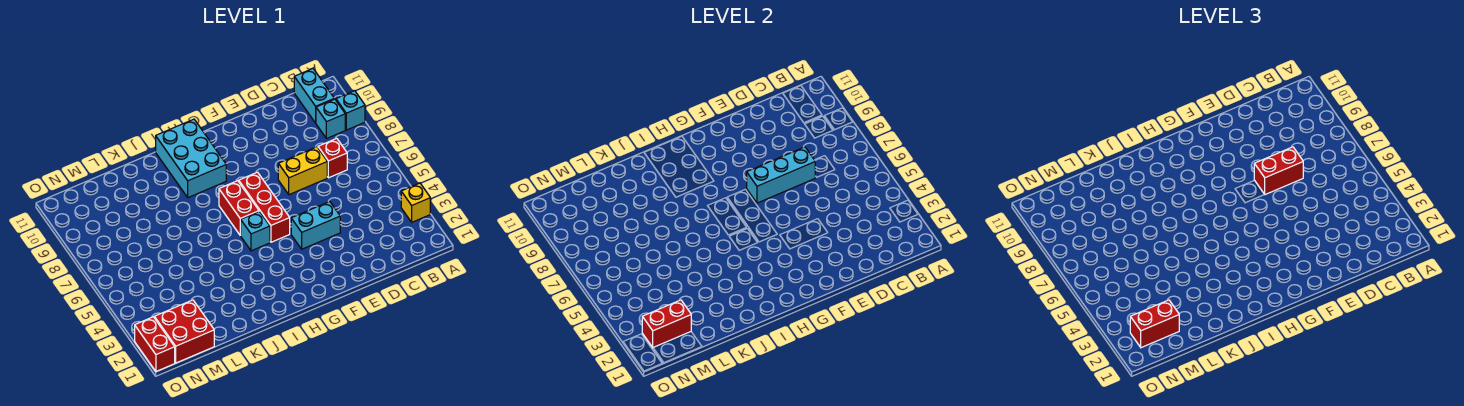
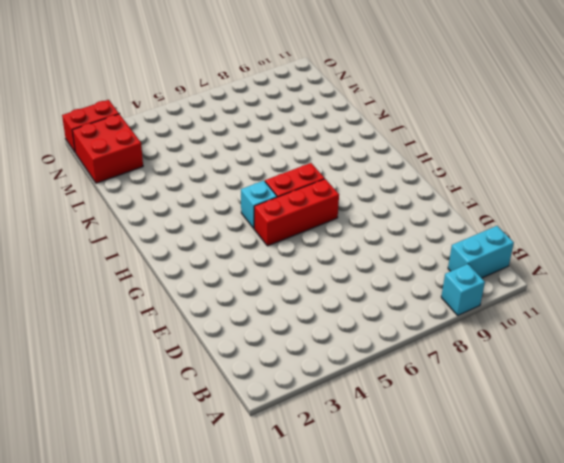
none -> yellow 1x1 brick [401,183,430,222]
none -> cyan 1x1 brick [316,99,345,139]
none -> red 1x1 brick [318,138,347,178]

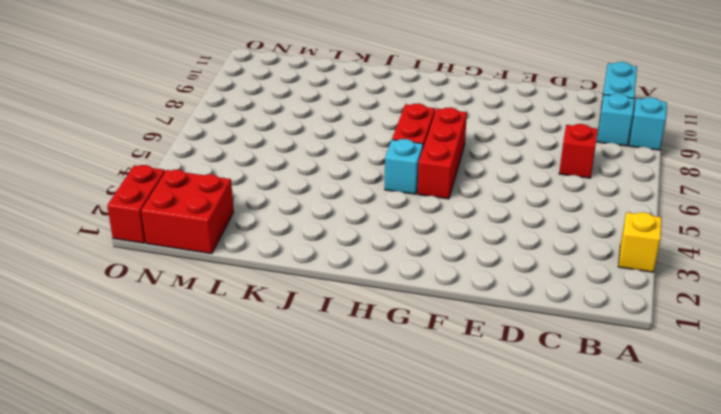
none -> yellow 1x2 brick [278,147,327,195]
none -> cyan 1x2 brick [291,202,340,249]
none -> cyan 2x3 brick [156,119,226,198]

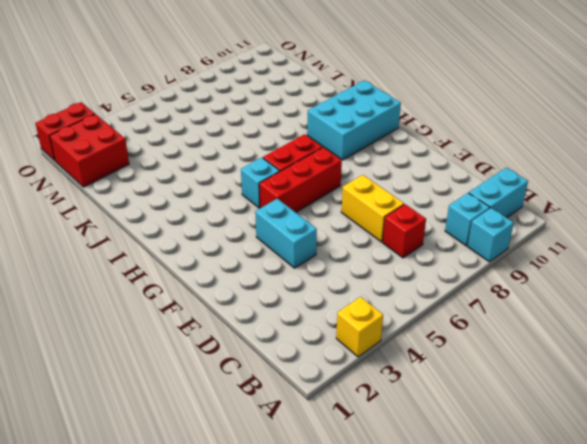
none -> cyan 1x3 brick [747,147,815,203]
none -> red 1x2 brick [642,300,691,347]
none -> red 1x2 brick [1254,147,1303,195]

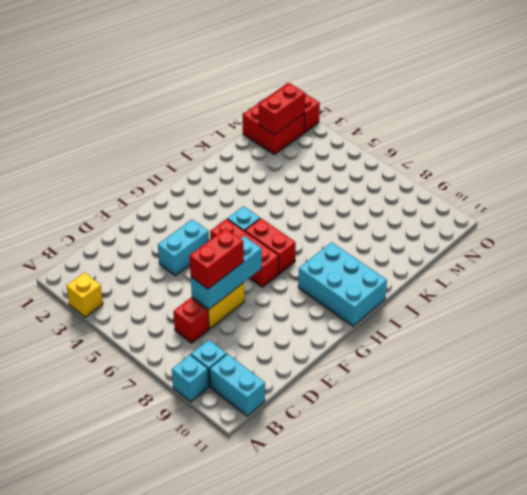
none -> red 1x2 brick [1130,300,1179,348]

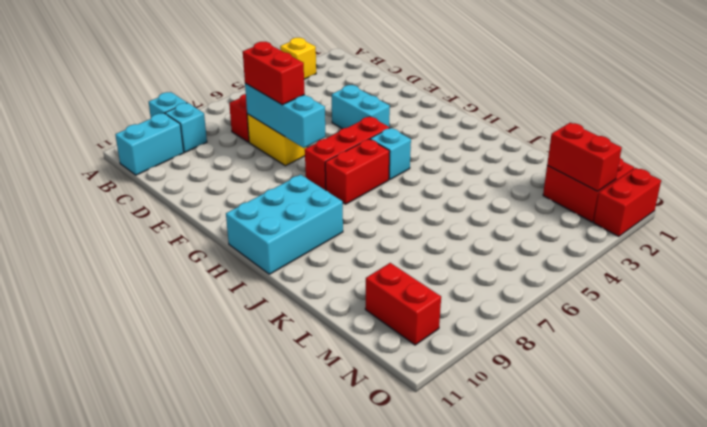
red 1x2 brick [365,263,441,345] -> red 1x2 brick moved to [1130,300,1179,348]

